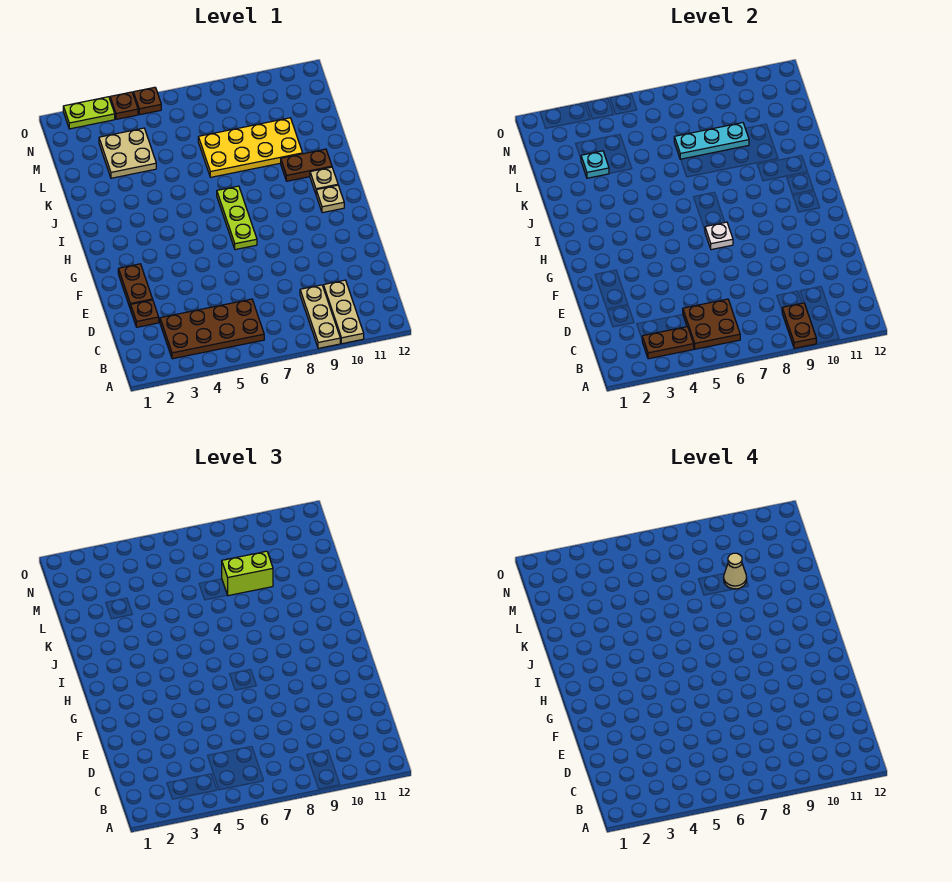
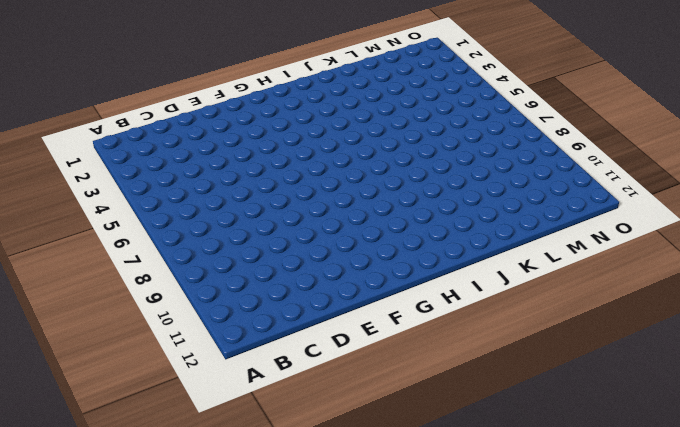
none -> tan 1x3 plate [300,285,340,348]
none -> tan 1x3 plate [323,280,364,344]
none -> brown 2x4 plate [160,299,264,359]

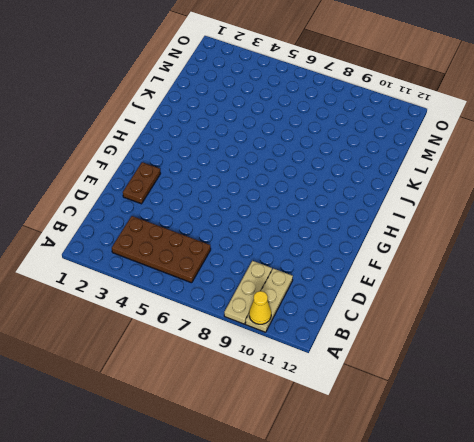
yellow 1x1 cone [249,291,271,324] -> none
none -> brown 1x1 plate [131,300,159,327]
none -> lime 1x3 plate [217,186,257,250]
none -> tan 1x1 plate [316,185,344,213]

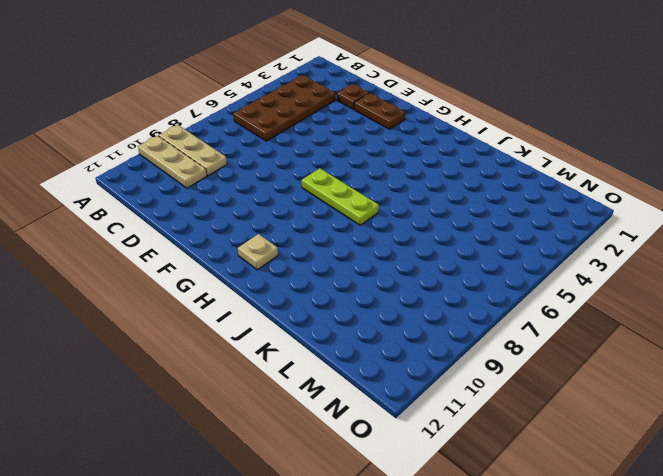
none -> tan 1x1 plate [310,167,338,193]
none -> brown 1x2 plate [281,149,332,181]
none -> yellow 2x4 plate [198,118,303,177]

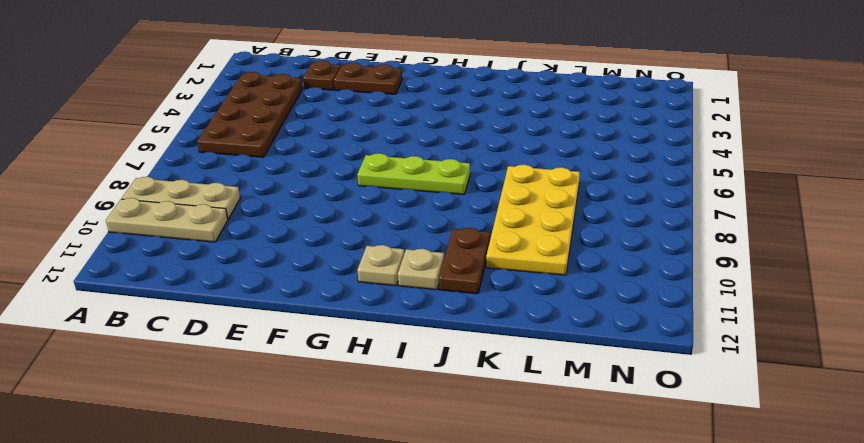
none -> tan 2x2 plate [99,128,156,178]
none -> lime 1x2 plate [63,97,115,129]
none -> brown 1x1 plate [110,92,138,119]

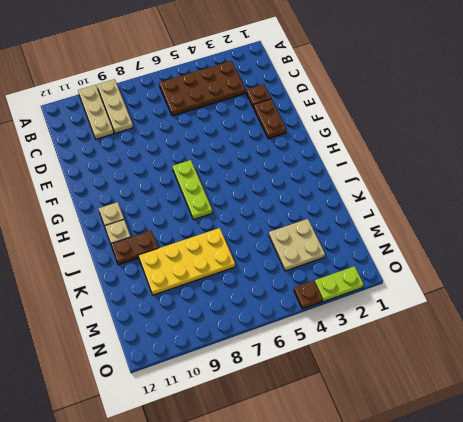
none -> brown 1x1 plate [133,87,161,115]
none -> brown 1x2 plate [782,303,816,348]
none -> brown 1x2 plate [642,327,694,359]

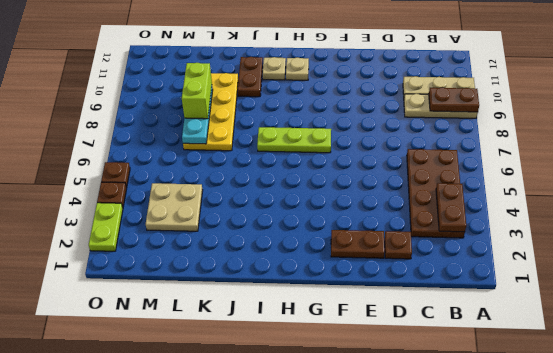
none -> brown 2x2 plate [683,299,740,349]
none -> white 1x1 plate [705,222,733,250]
none -> cyan 1x1 plate [581,151,609,178]

